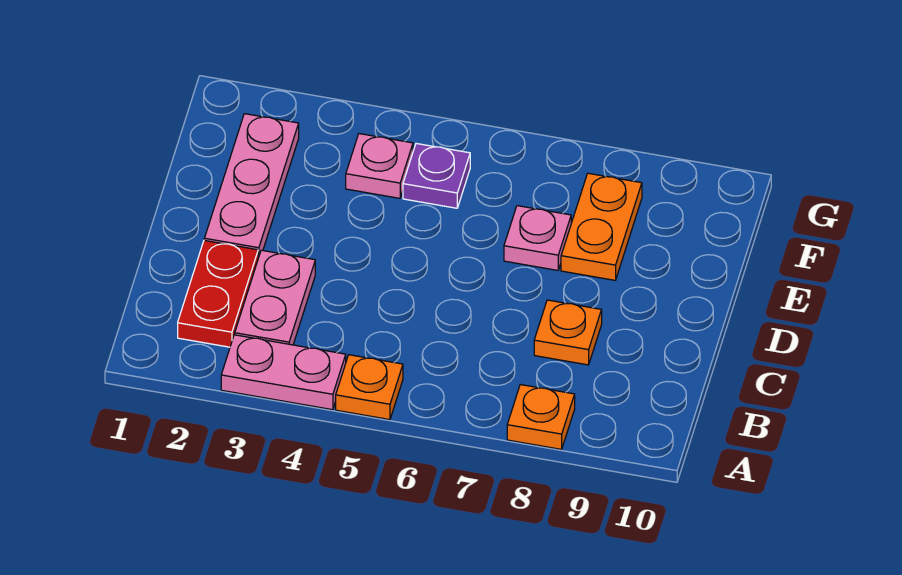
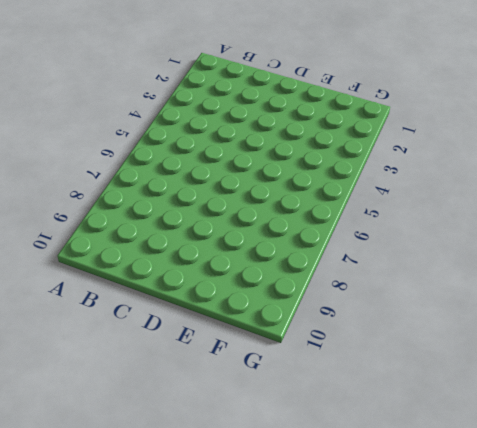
none -> pink 1x2 plate [221,335,346,410]
none -> orange 1x1 plate [336,355,403,420]

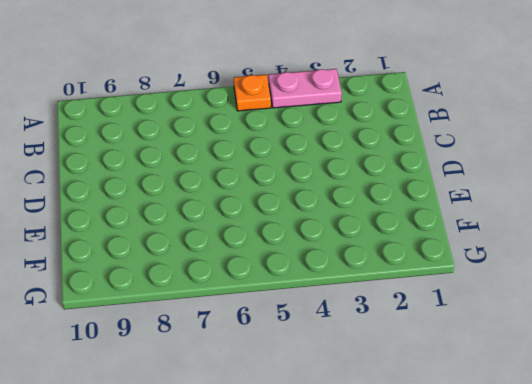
none -> orange 1x1 plate [507,385,575,449]
none -> red 1x2 plate [178,240,258,347]

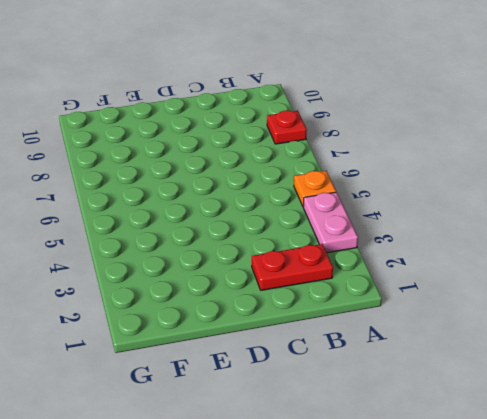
red 1x1 plate [267,111,307,144] -> orange 1x1 plate [507,385,575,449]
none -> pink 1x2 plate [235,250,315,345]
none -> orange 1x1 plate [534,300,602,365]

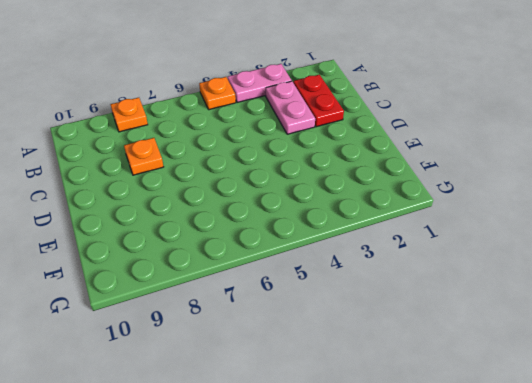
none -> pink 1x3 plate [204,114,299,258]
none -> pink 1x1 plate [504,206,571,270]

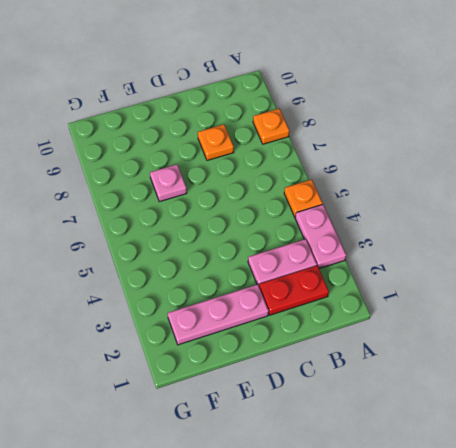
none -> orange 1x2 plate [561,173,642,280]
none -> pink 1x1 plate [346,134,413,198]

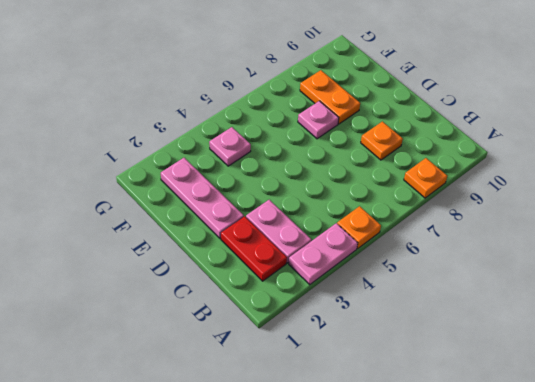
none -> purple 1x1 plate [403,144,470,208]

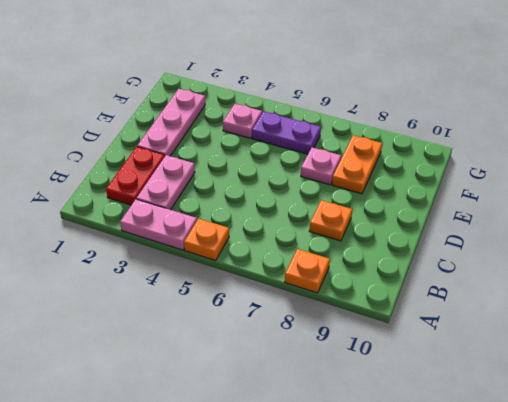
purple 1x2 plate [252,111,321,154] -> purple 1x1 plate [403,144,470,208]

